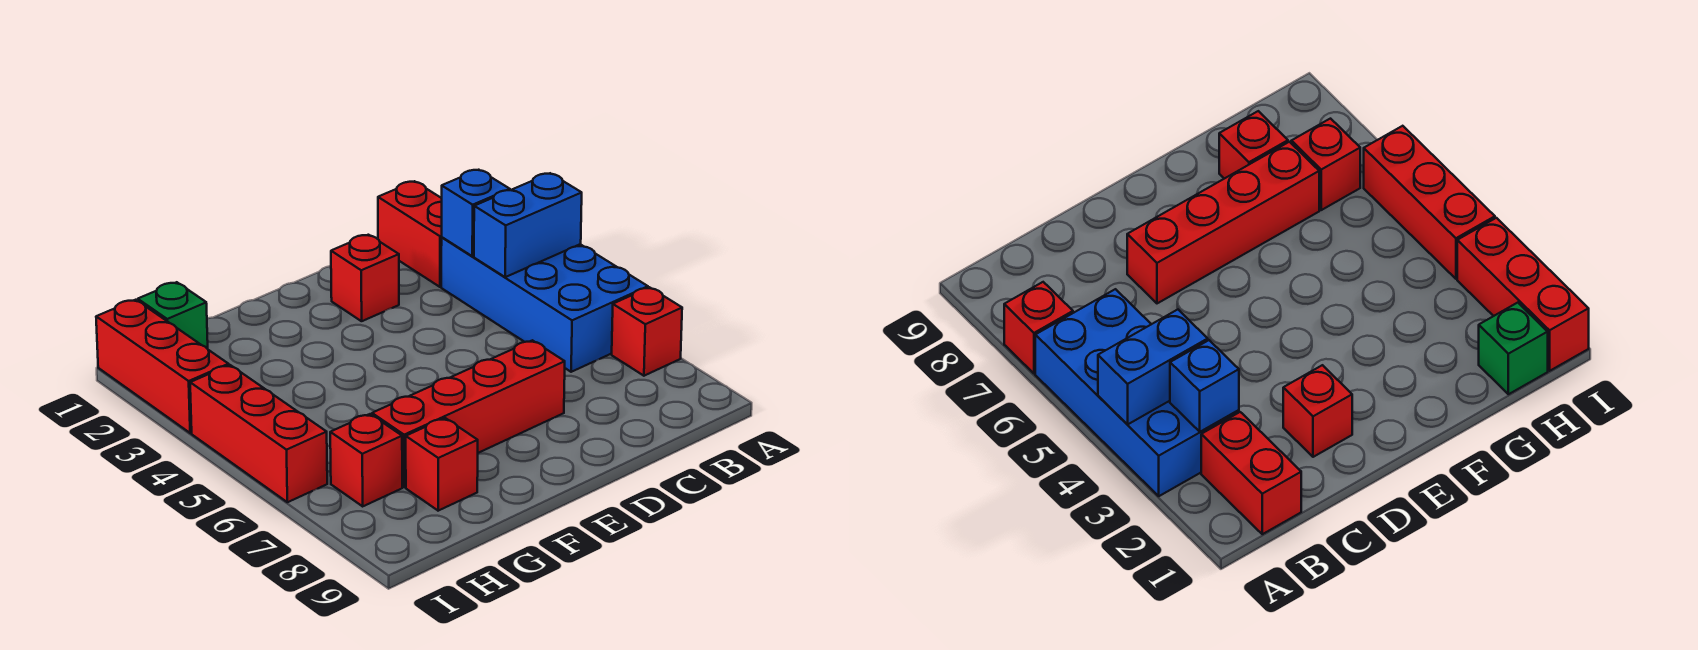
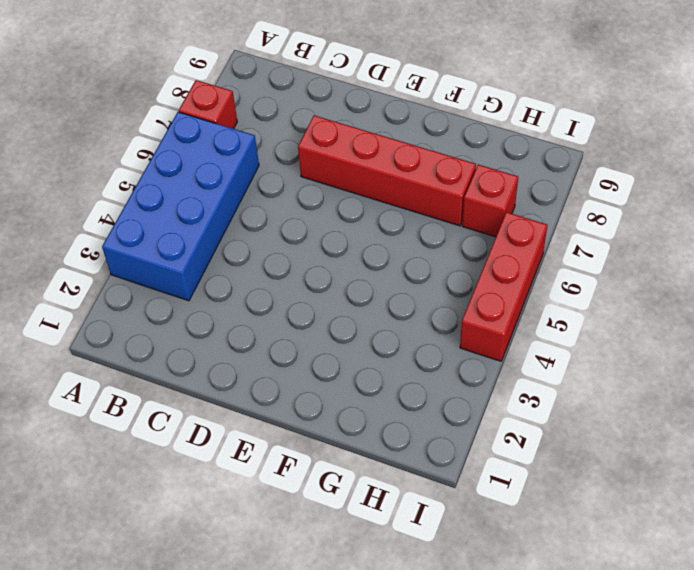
none -> red 1x2 brick [378,181,442,287]
none -> red 1x1 brick [331,235,399,321]
none -> red 1x1 brick [406,418,478,511]

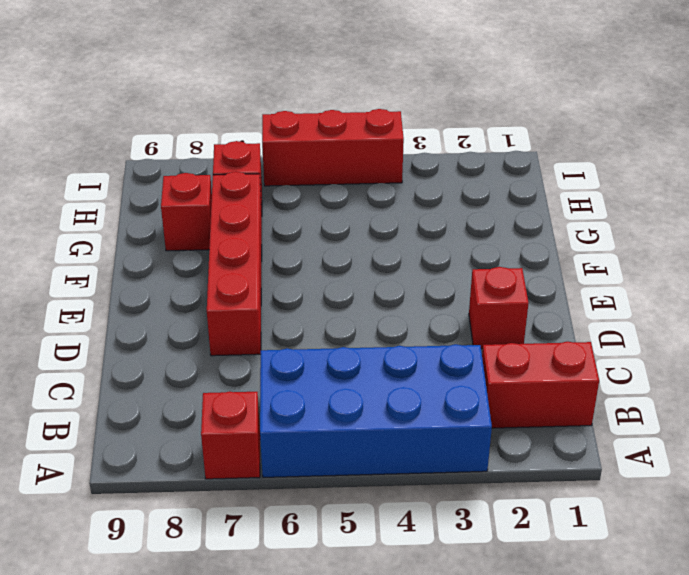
none -> green 1x1 brick [138,282,208,349]
none -> red 1x3 brick [96,300,229,433]
none -> blue 1x2 brick [474,173,582,277]

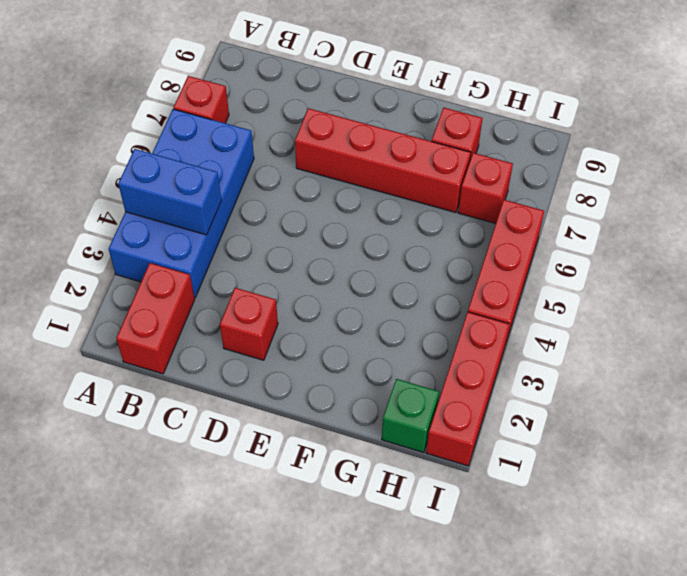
none -> blue 1x1 brick [442,170,510,256]

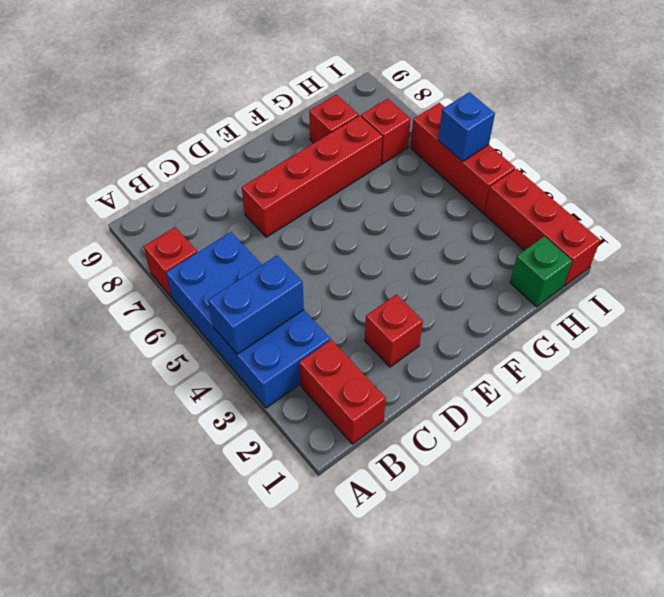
blue 1x1 brick [438,92,495,162] -> blue 1x1 brick moved to [442,170,510,256]

